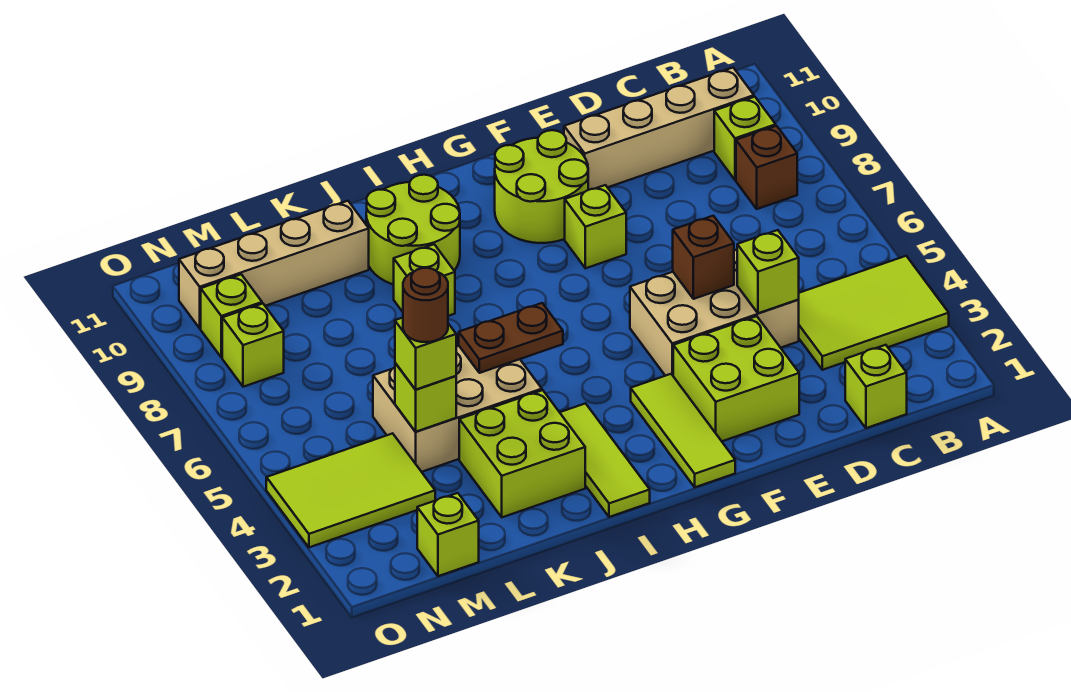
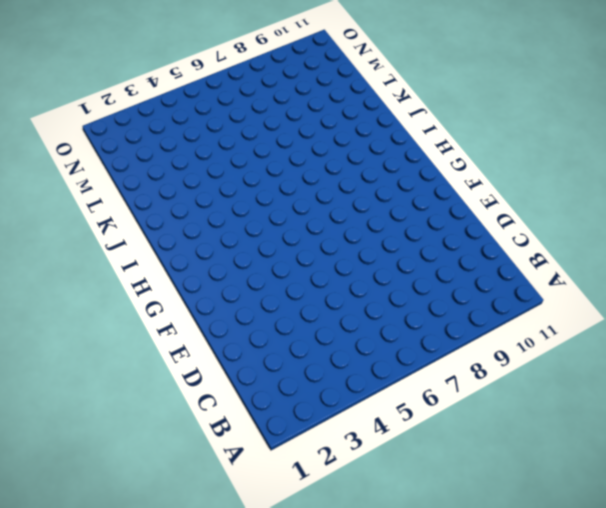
none -> lime 2x3 tile [798,256,949,370]
none -> brown 1x1 brick [736,126,797,209]
none -> lime 1x1 brick [714,97,776,180]

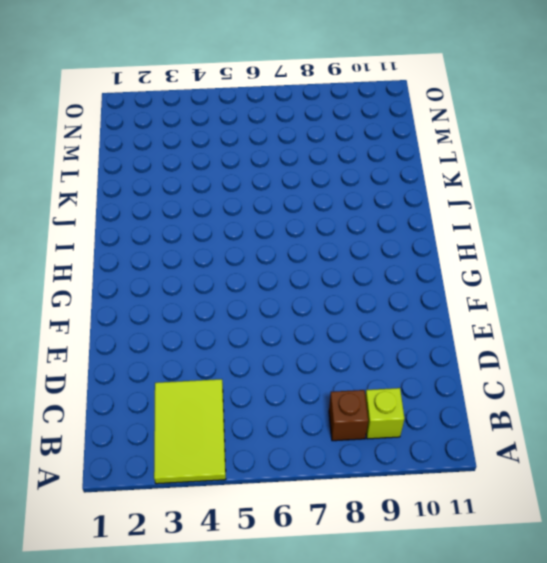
none -> tan 1x4 brick [564,68,754,190]
none -> lime 1x1 brick [845,345,907,428]
none -> tan 2x3 brick [630,249,799,376]

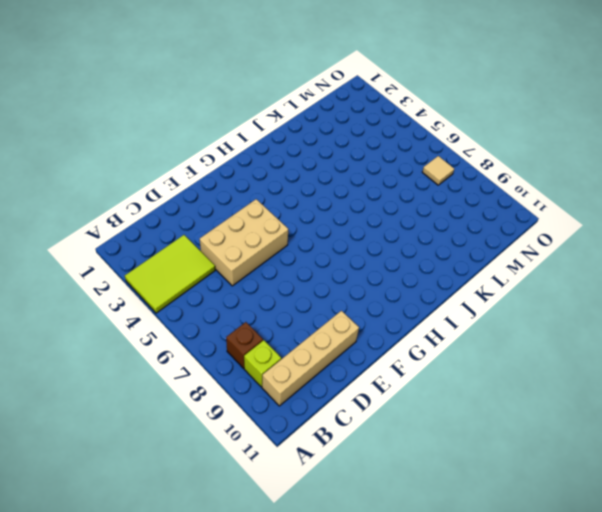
tan 1x1 tile [422,156,454,185] -> none
none -> lime 1x1 brick [845,345,907,428]
none -> lime 2x2 brick [673,316,799,441]
none -> lime 1x1 brick [565,185,626,268]

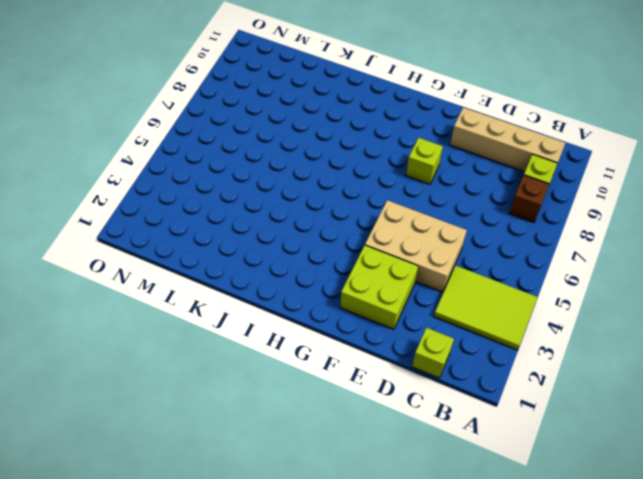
none -> lime 2x2 round brick [495,130,588,243]
none -> lime 1x3 tile [631,374,735,487]
none -> lime 1x3 tile [560,403,650,517]

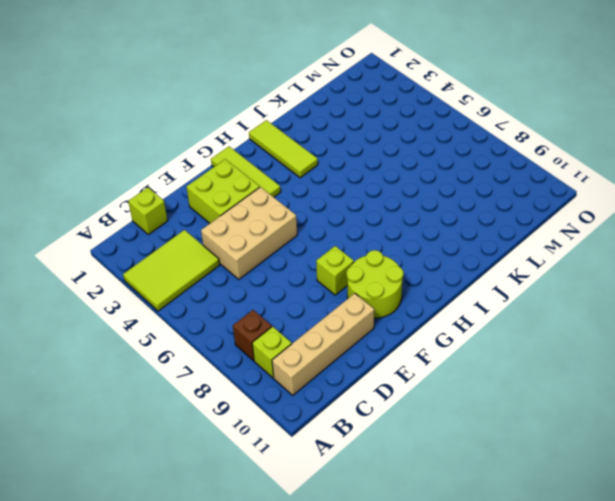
none -> lime 2x2 round brick [366,175,460,285]
none -> lime 2x2 brick [459,390,585,517]
none -> tan 2x3 brick [373,346,542,472]

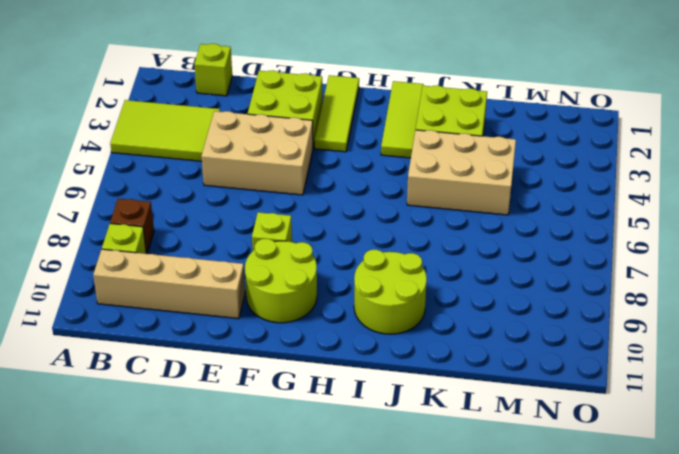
none -> lime 1x1 brick [394,244,455,316]
none -> tan 1x4 brick [179,201,369,328]
none -> lime 1x1 brick [417,493,479,576]

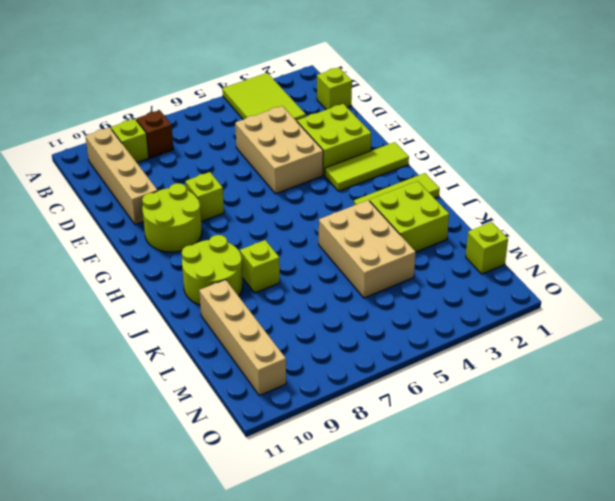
none -> lime 2x3 tile [266,433,435,547]
none -> lime 1x1 brick [222,304,284,387]
none -> lime 1x1 brick [201,274,262,358]

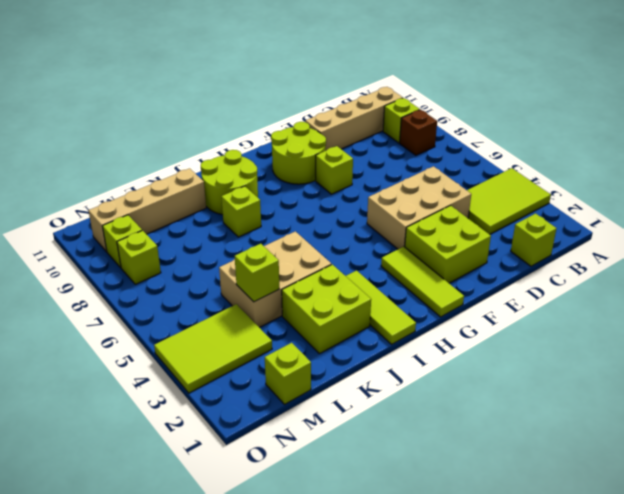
none -> lime 1x1 brick [737,230,799,313]
none -> brown 1x1 brick [673,216,734,299]
none -> brown 1x2 plate [459,303,563,373]

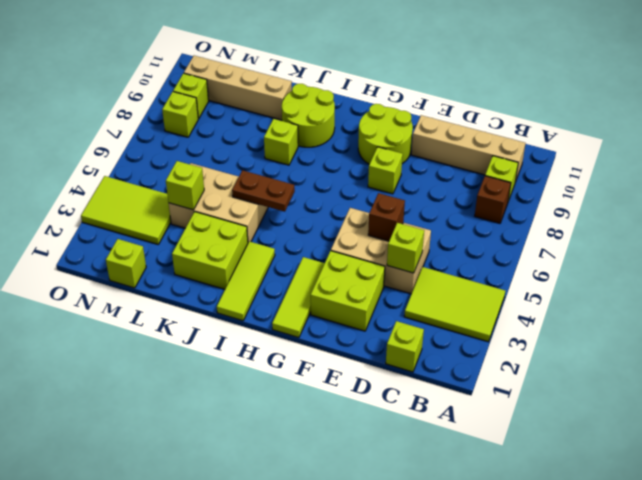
none -> lime 1x1 brick [395,318,456,390]
none -> brown 1x1 round brick [403,268,448,342]

